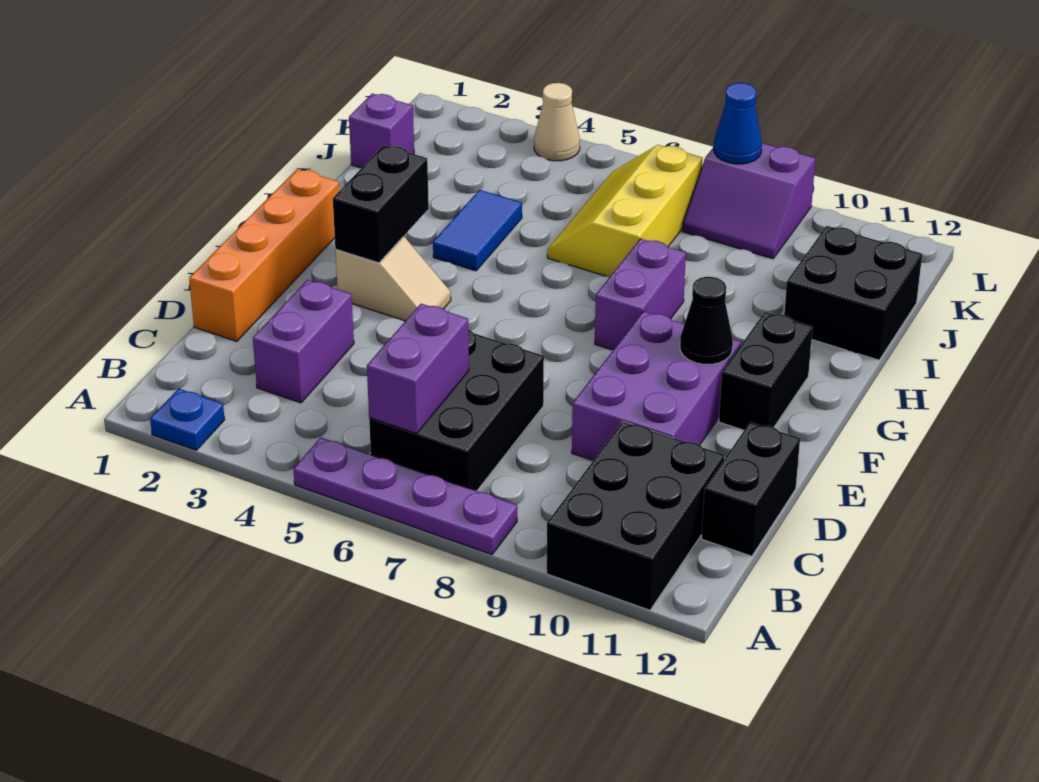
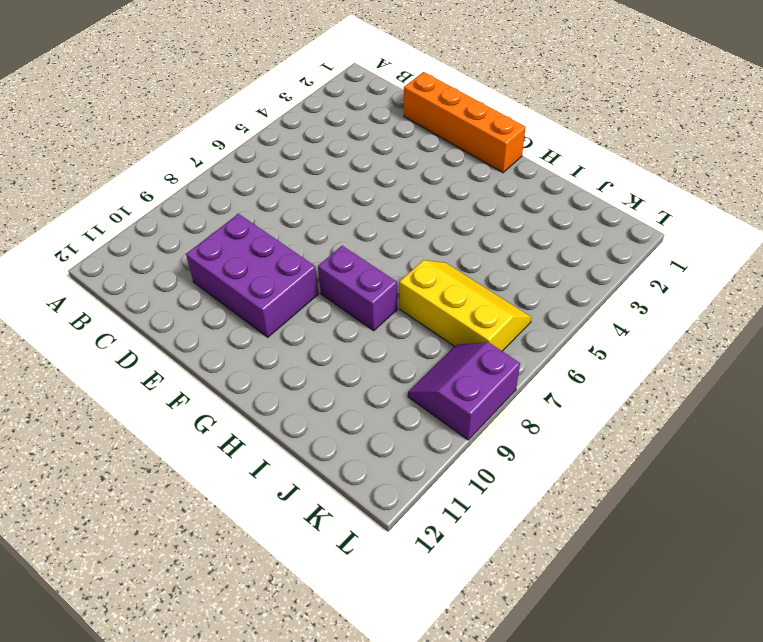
none -> blue 1x1 plate [150,389,225,450]
none -> purple 1x4 plate [294,438,517,555]
none -> black 2x3 brick [547,421,724,610]

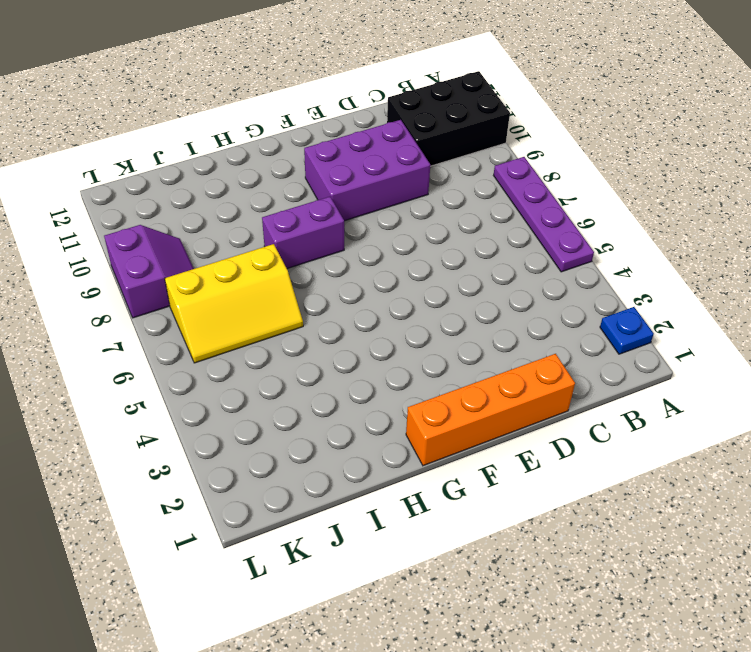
none -> black 2x3 brick [369,330,544,491]
none -> purple 1x2 brick [253,280,354,403]
none -> black 1x2 brick [702,422,800,556]

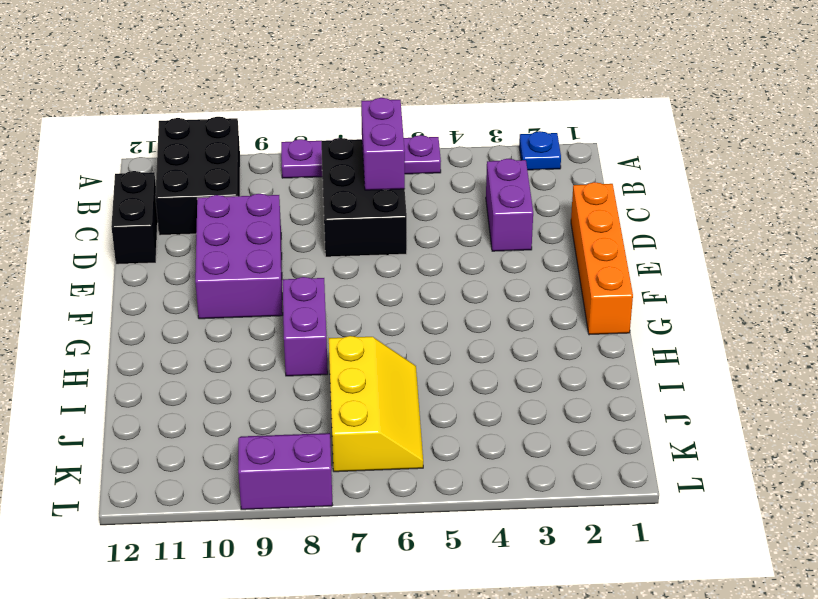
none -> tan 1x2 slope [335,237,451,321]
none -> black 1x2 brick [719,312,813,430]
none -> blue 1x2 tile [433,190,522,271]

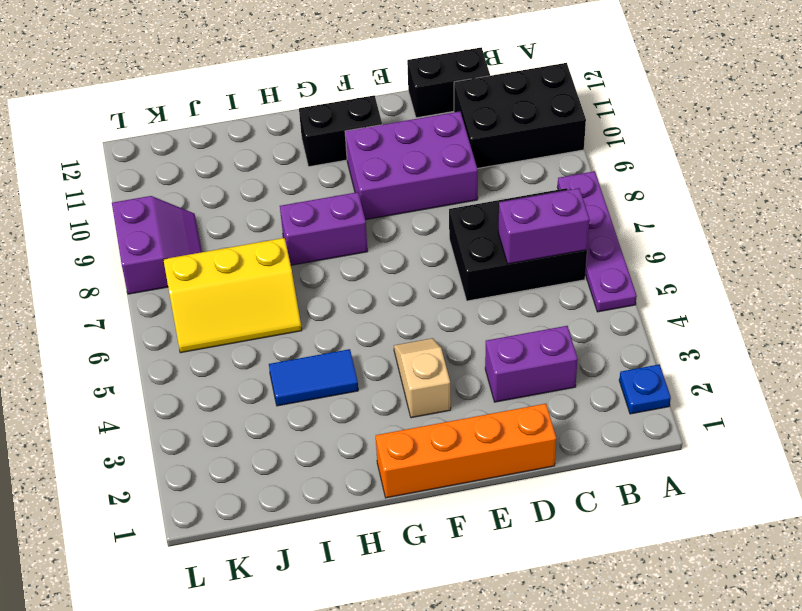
none -> black 2x2 brick [784,226,922,360]
none -> purple 1x1 brick [349,94,414,168]
none -> tan 1x1 cone [534,83,580,161]

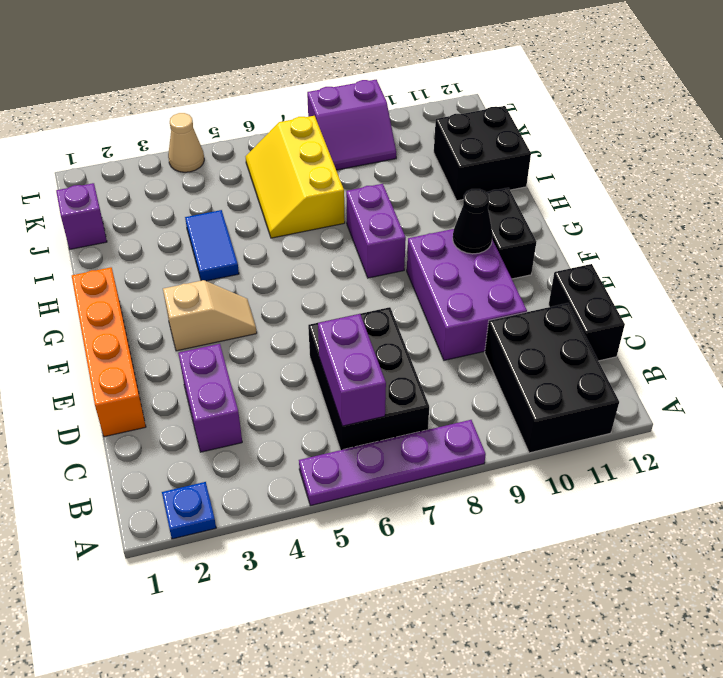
none -> black 1x2 brick [333,145,429,263]
none -> blue 1x1 cone [714,83,762,164]

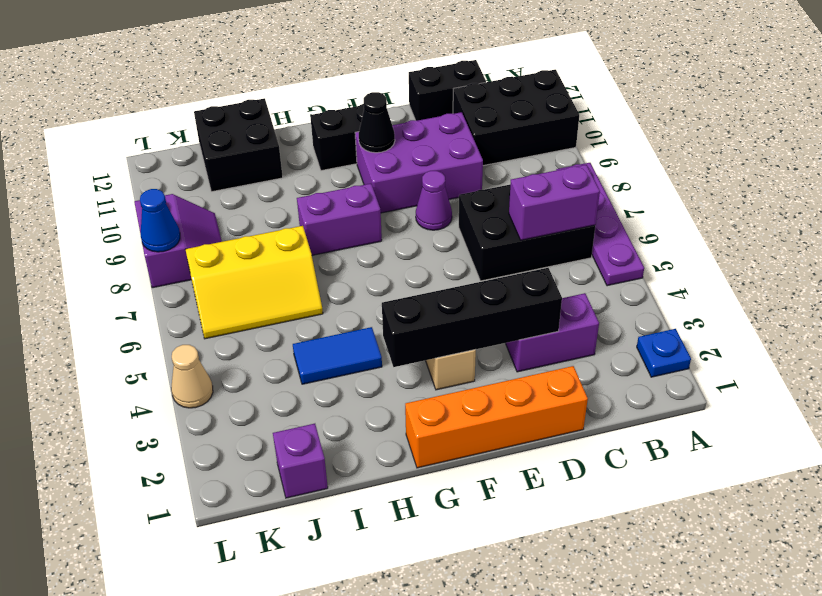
black 1x4 brick [382,268,562,367] -> black 1x2 brick [333,145,429,263]
purple 1x1 cone [416,171,452,230] -> none

